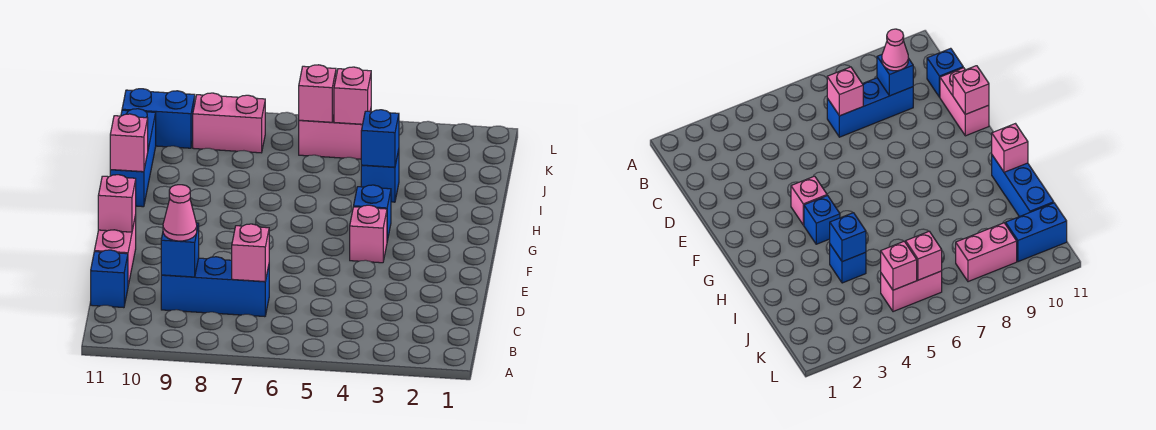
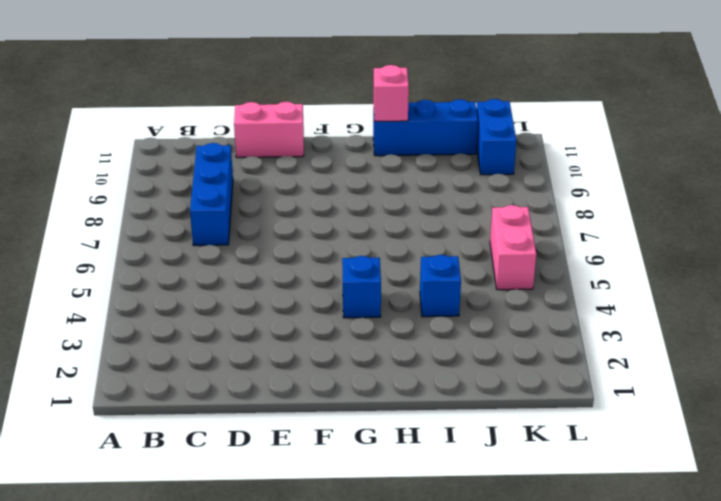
none -> blue 1x1 brick [91,250,128,308]
none -> pink 1x1 brick [350,205,387,263]
none -> pink 1x2 brick [193,93,265,153]

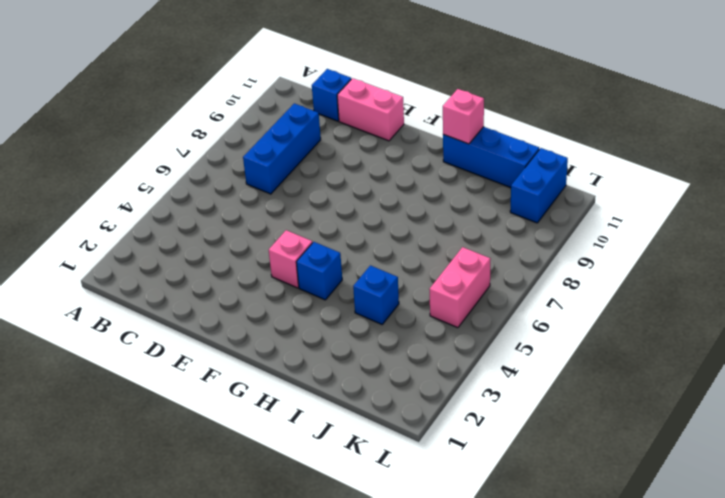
none -> pink 1x2 brick [193,93,265,153]
none -> pink 1x1 brick [232,224,269,282]
none -> blue 1x1 brick [161,223,199,277]

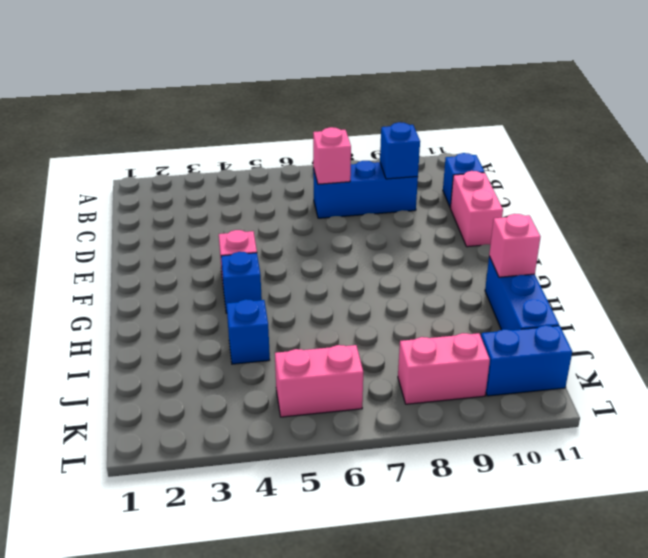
none -> pink 1x1 brick [98,175,136,232]
none -> blue 1x1 brick [361,110,399,167]
none -> pink 1x1 brick [334,67,371,124]

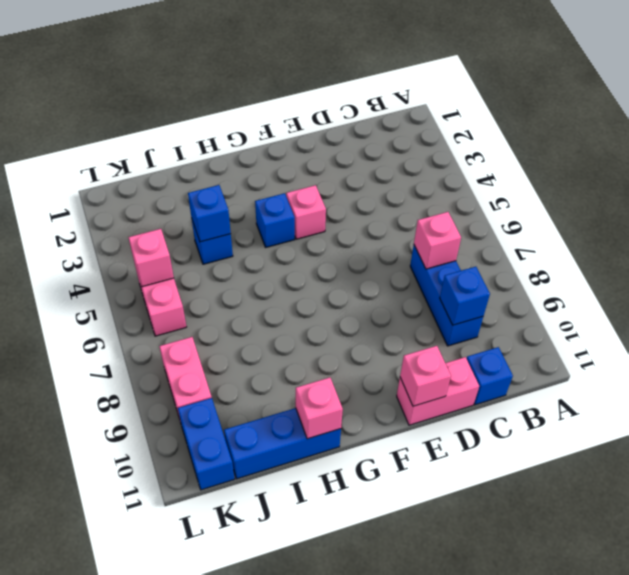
none -> pink 1x1 brick [299,65,336,122]
none -> pink 1x1 cone [163,185,197,241]

